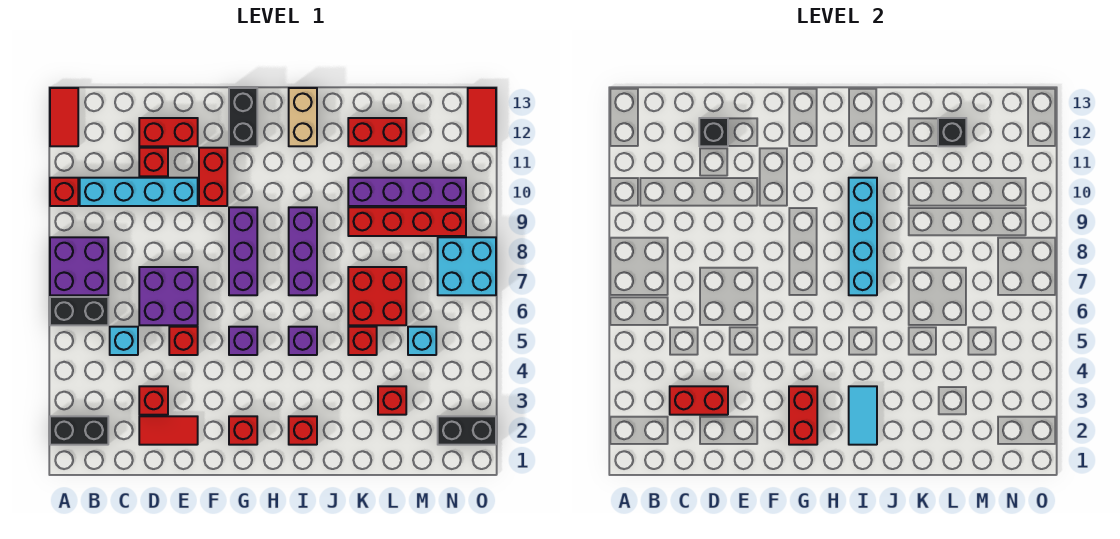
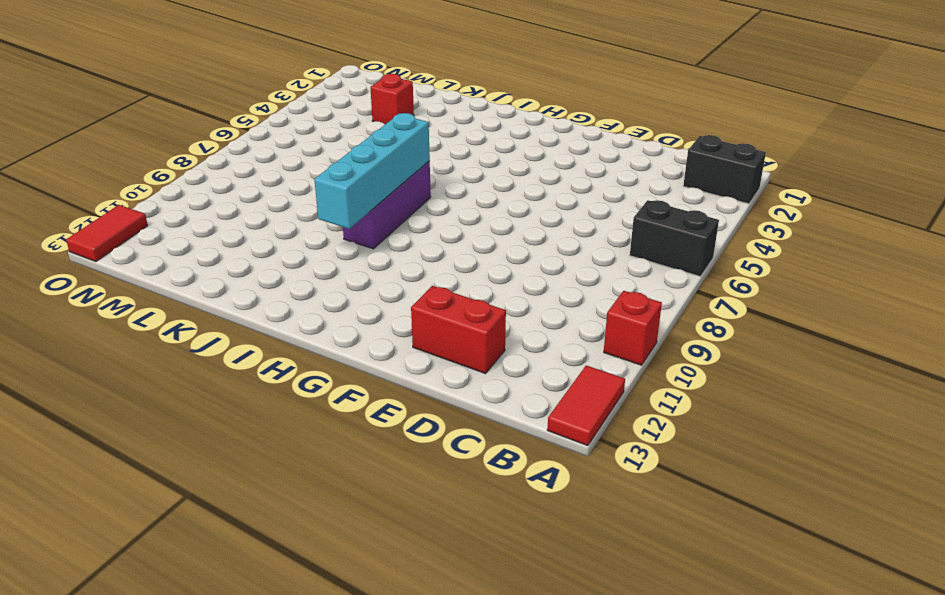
none -> purple 2x2 brick [50,237,108,295]
none -> cyan 1x4 brick [80,178,198,206]
none -> cyan 1x1 brick [110,327,138,355]
none -> red 1x2 tile [139,416,198,445]

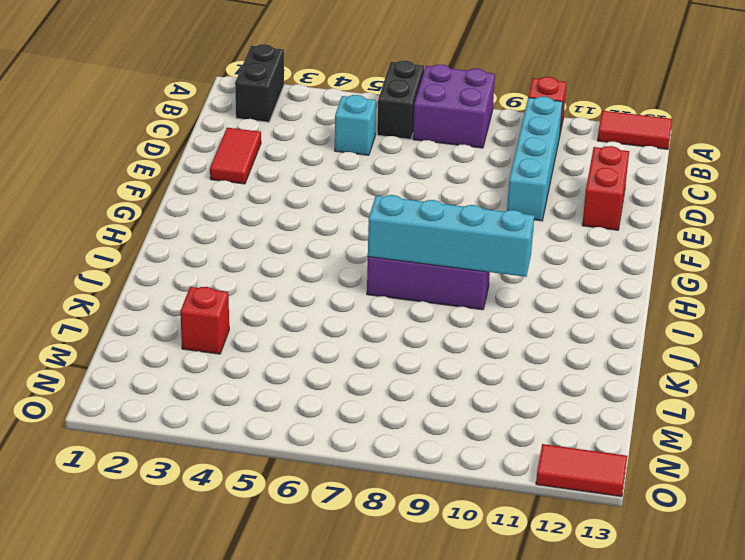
none -> red 1x1 brick [139,386,168,415]
none -> purple 2x2 brick [139,267,198,325]
none -> red 1x1 brick [139,148,168,176]
none -> red 1x1 brick [169,327,198,355]

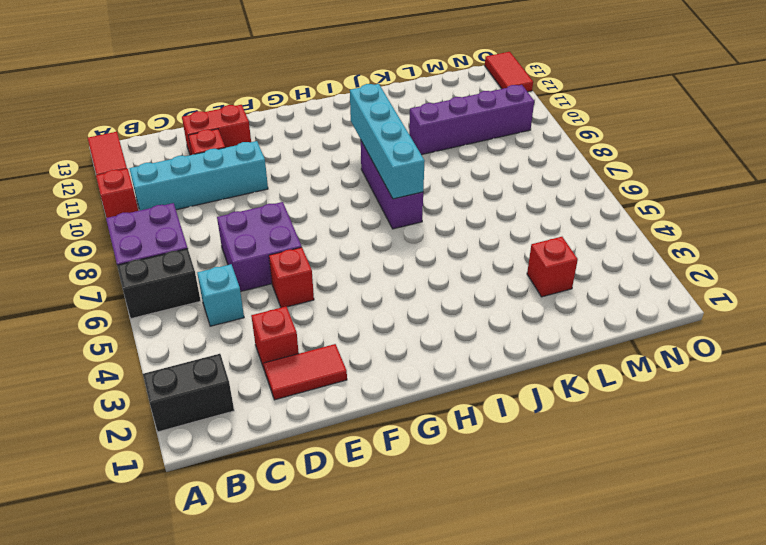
none -> red 1x2 brick [199,148,227,206]
none -> red 1x1 brick [229,416,257,445]
none -> purple 1x1 brick [229,327,257,355]
none -> purple 1x3 brick [229,207,257,295]

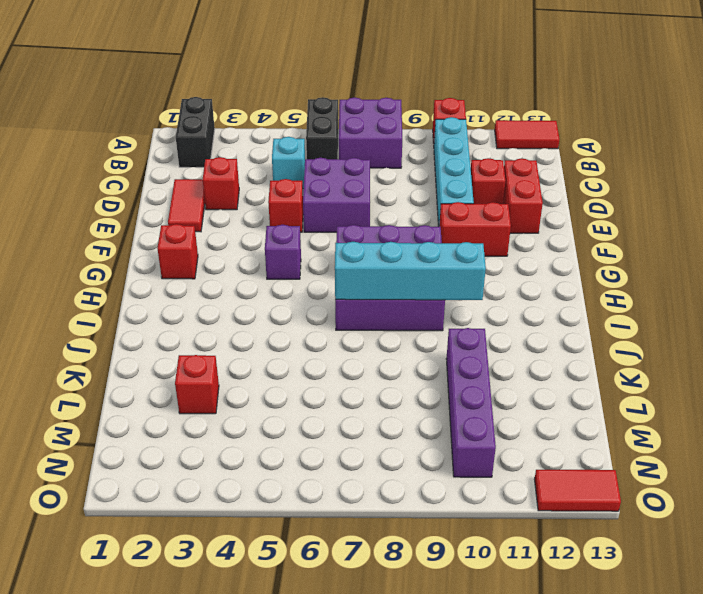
none -> black 1x2 brick [229,88,257,146]
none -> red 1x1 brick [289,416,317,445]
none -> purple 1x1 brick [289,327,317,355]
none -> tan 1x2 brick [289,88,317,146]

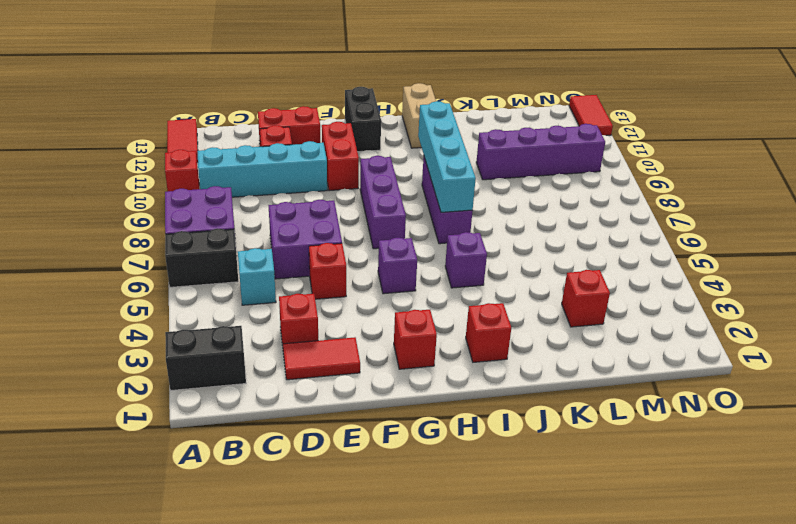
none -> red 1x1 brick [348,327,377,355]
none -> red 2x2 brick [348,267,406,325]
none -> red 1x4 brick [348,207,466,236]
none -> red 1x2 brick [348,118,406,146]

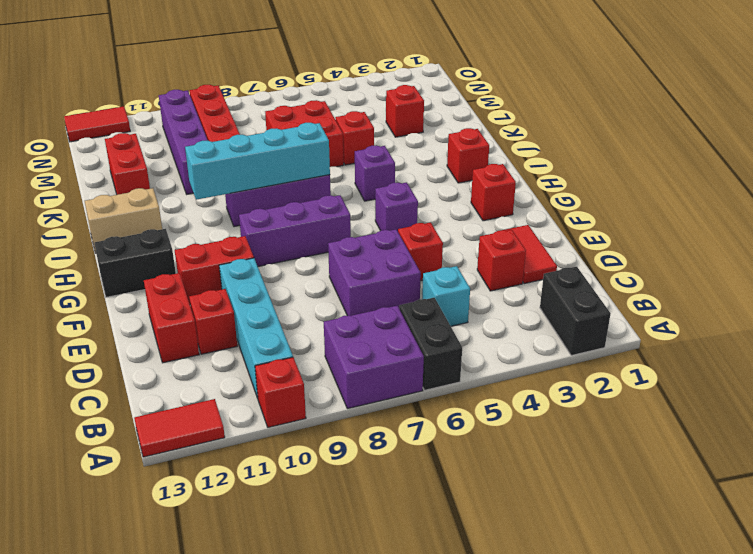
none -> cyan 1x1 brick [408,327,436,355]
none -> black 1x2 brick [438,416,496,445]
none -> cyan 2x2 brick [438,237,496,295]
none -> red 1x2 brick [670,386,728,415]

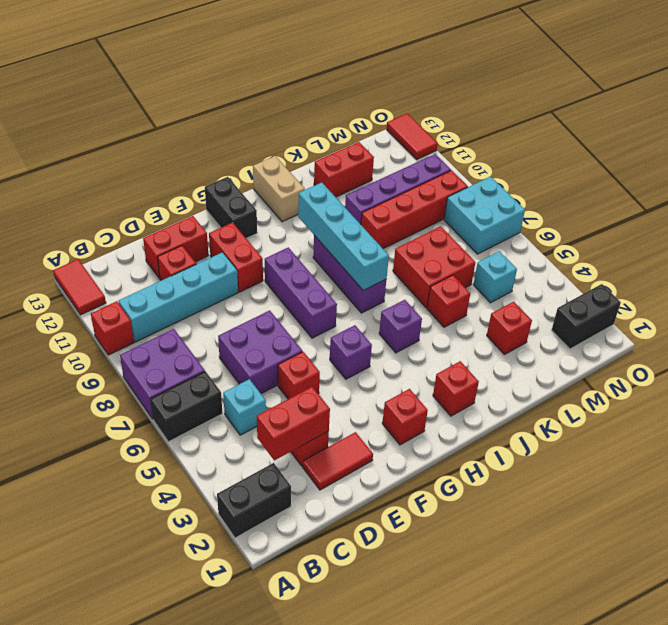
none -> black 1x1 brick [699,118,728,146]
none -> red 1x2 brick [789,386,817,445]
none -> cyan 1x2 tile [849,386,877,445]
none -> black 1x1 brick [938,118,966,146]

